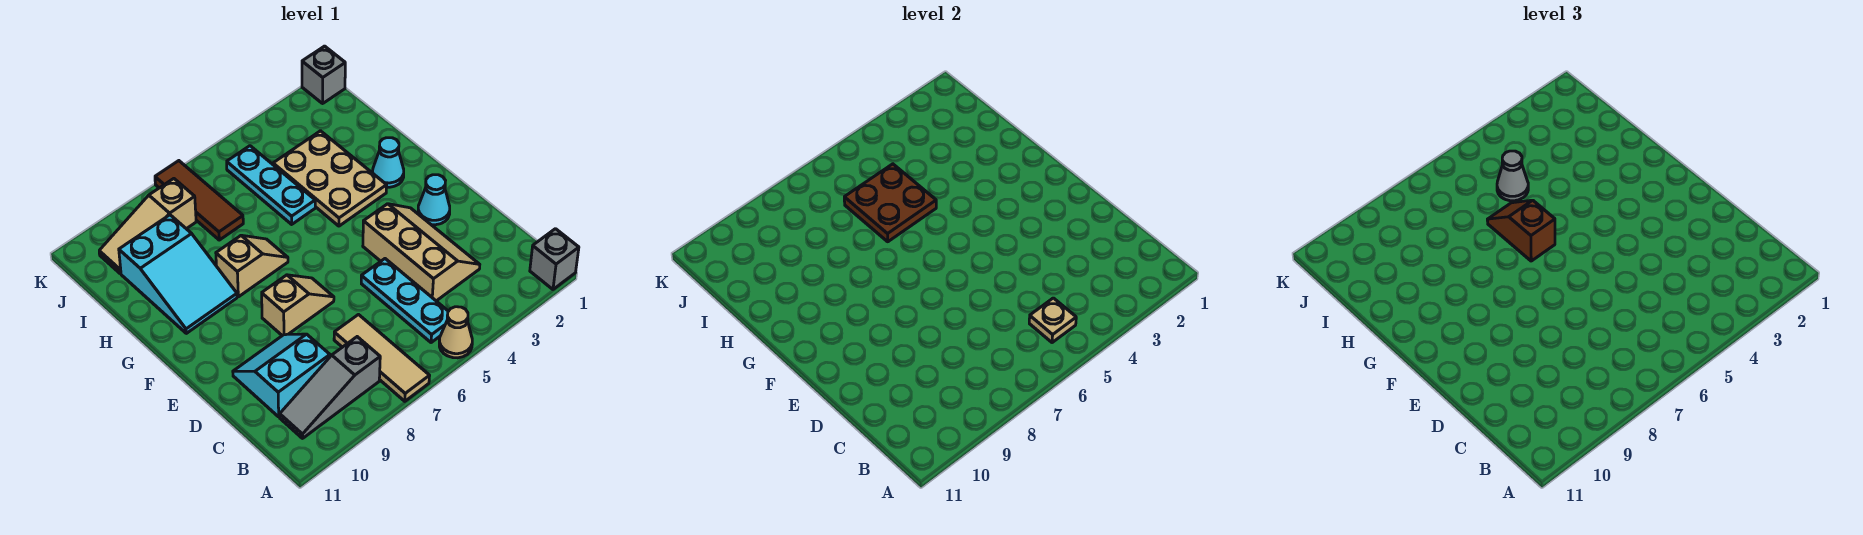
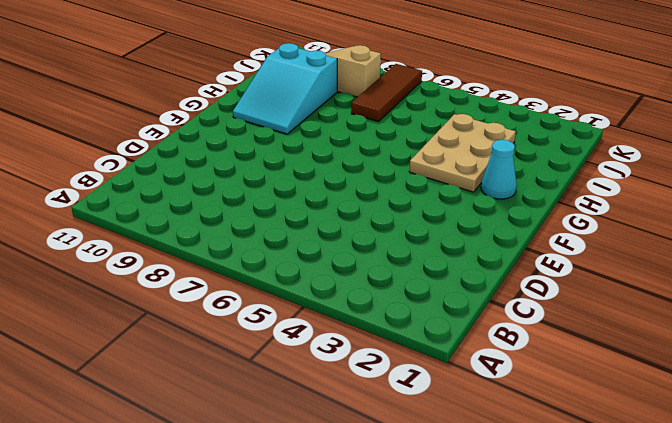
none -> grey 1x1 brick [530,229,579,289]
none -> tan 1x1 cone [439,307,472,358]
none -> tan 1x3 tile [334,315,430,401]

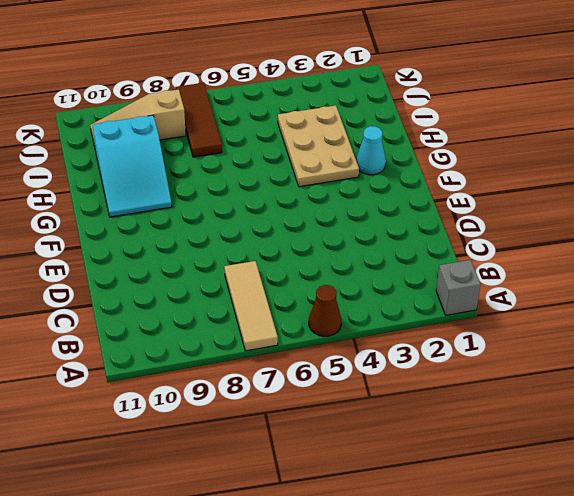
brown 1x1 cone [309,285,341,336] -> tan 1x1 cone [439,307,472,358]
none -> cyan 1x3 plate [361,259,448,343]
none -> grey 1x3 slope [280,337,380,438]
none -> tan 2x3 slope [363,204,480,301]

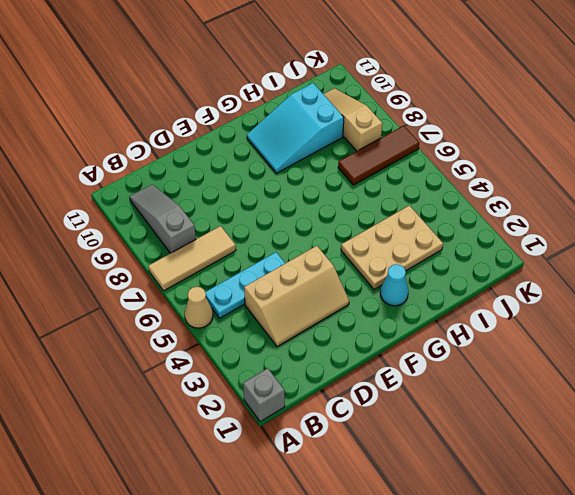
none -> cyan 2x2 slope [233,334,330,417]
none -> cyan 1x1 cone [418,175,450,225]
none -> tan 1x2 slope [262,275,334,336]

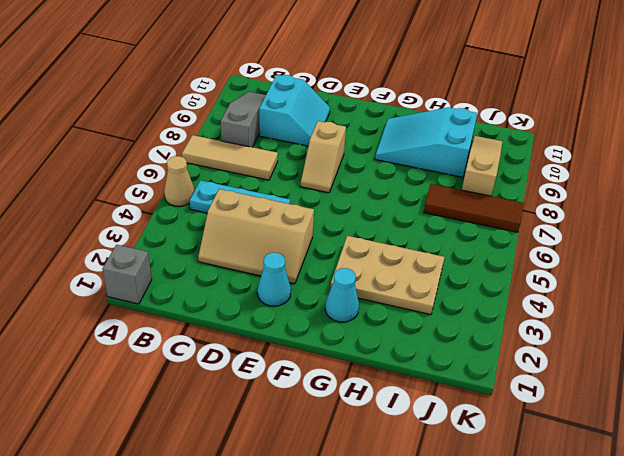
none -> tan 1x2 slope [216,235,288,297]
none -> cyan 1x3 plate [227,146,315,224]
none -> grey 1x1 brick [302,46,345,103]

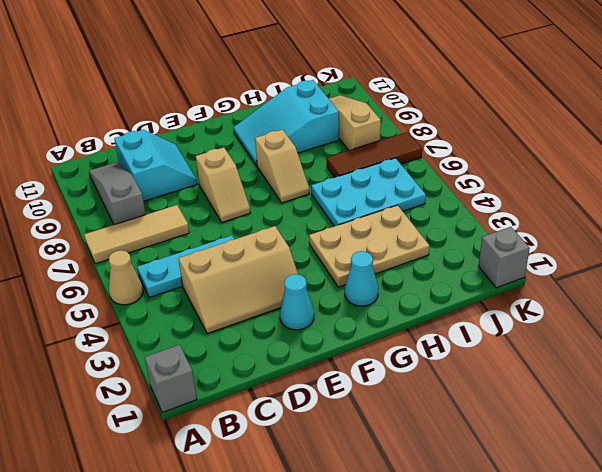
cyan 2x3 plate [311,158,426,226] -> cyan 1x3 plate [227,146,315,224]
none -> tan 1x1 plate [1029,298,1076,343]
none -> brown 2x2 plate [844,164,936,242]
none -> brown 1x2 slope [1487,200,1555,261]

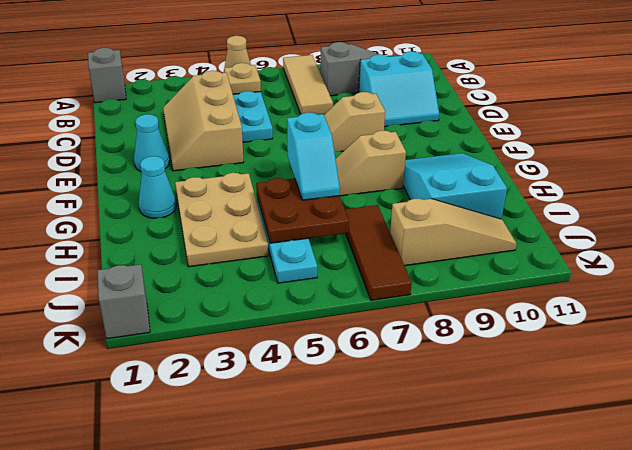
cyan 1x2 slope [287,113,340,200] -> brown 1x2 slope [1487,200,1555,261]
none -> grey 1x1 cone [1497,151,1528,201]

